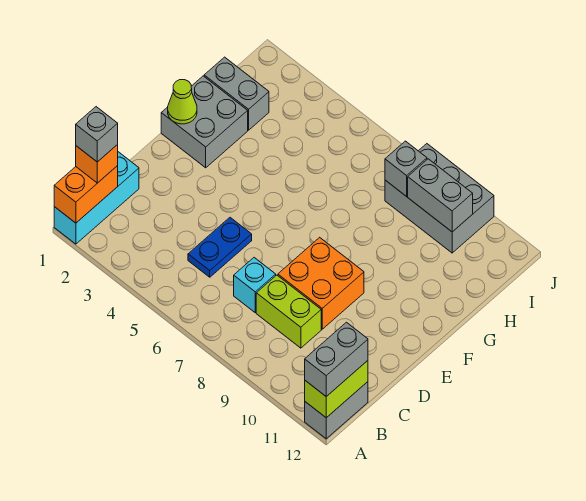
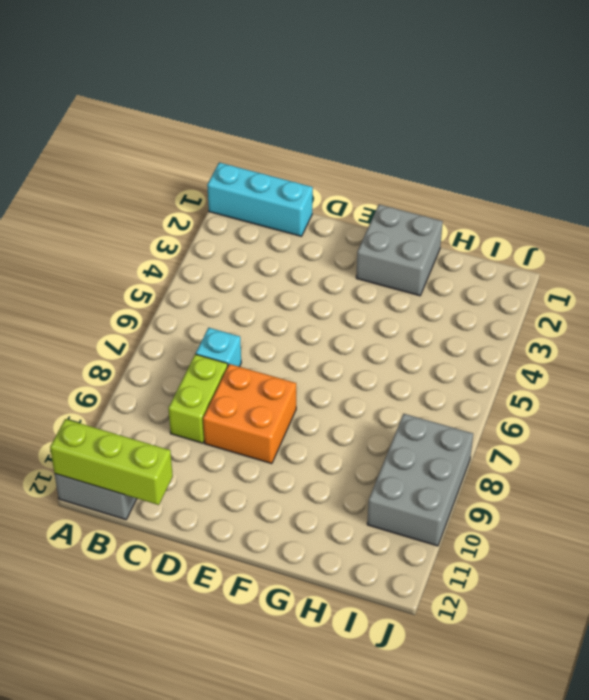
lime 1x3 brick [50,419,173,505] -> lime 1x2 brick [305,361,368,418]
none -> blue 1x2 plate [188,218,252,277]
none -> grey 1x2 brick [204,57,269,130]
none -> orange 1x2 brick [54,166,118,223]

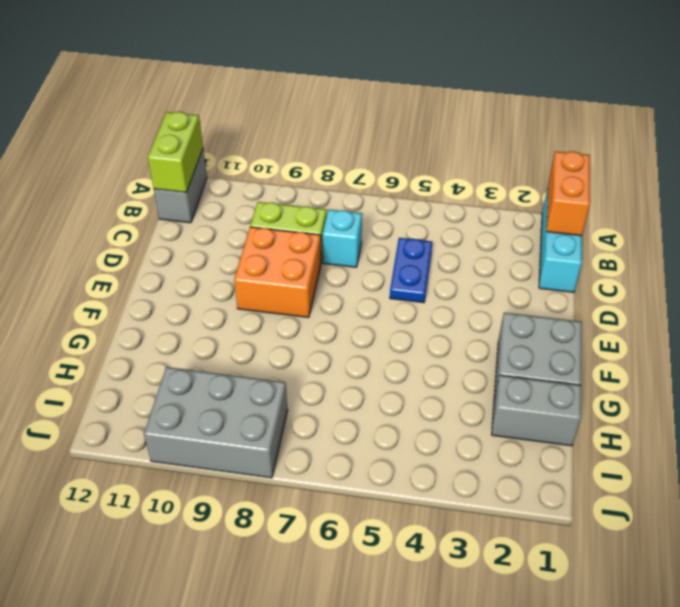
none -> lime 1x1 cone [168,80,197,124]
none -> grey 1x1 brick [385,141,427,197]
none -> grey 1x2 brick [408,159,473,232]

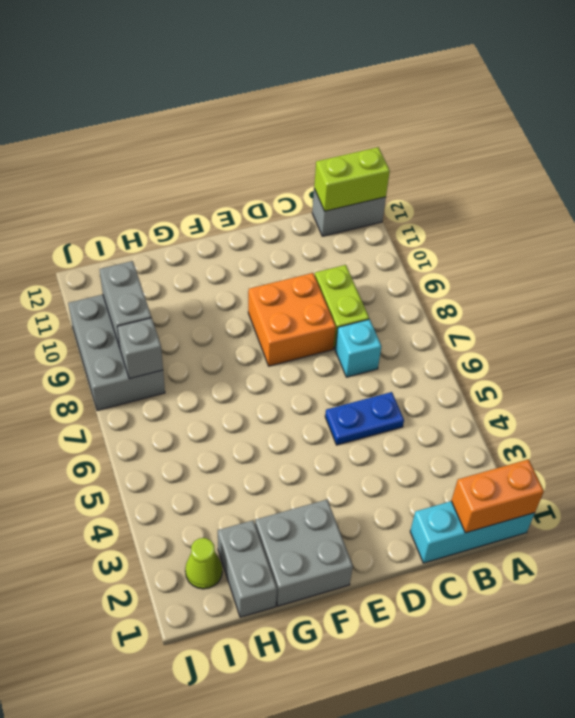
lime 1x1 cone [185,538,222,589] -> lime 1x1 cone moved to [168,80,197,124]
none -> grey 1x2 brick [305,322,368,397]
none -> orange 1x1 brick [76,145,118,183]
none -> grey 1x1 brick [76,107,118,162]

